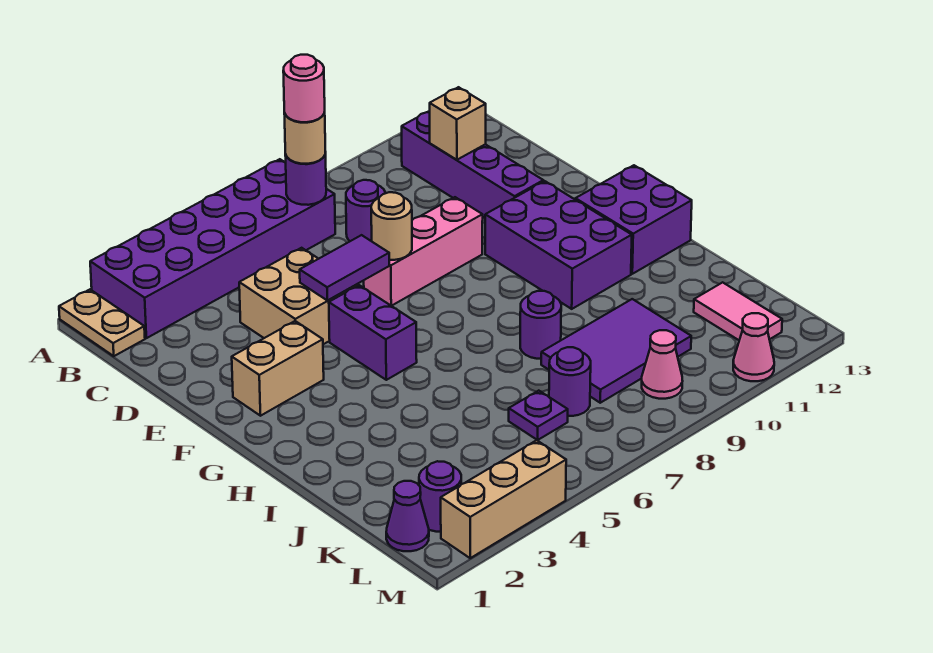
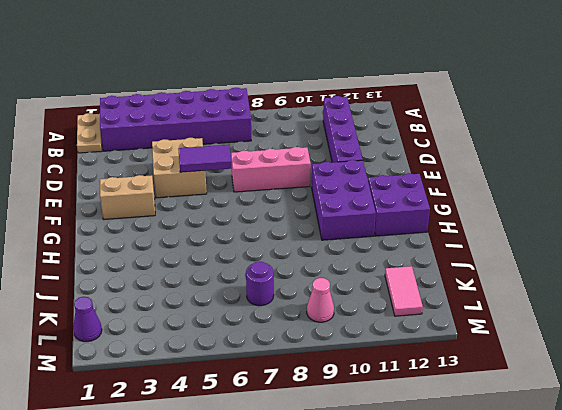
none -> purple 1x1 round brick [346,180,385,241]
none -> purple 1x2 brick [329,285,417,380]
none -> purple 1x1 round brick [520,291,561,359]

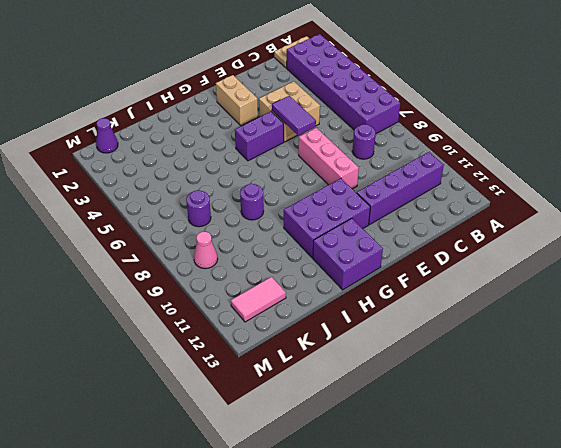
none -> purple 2x3 tile [541,299,691,403]
none -> purple 1x1 plate [509,391,568,440]
none -> purple 1x1 round brick [419,461,461,532]

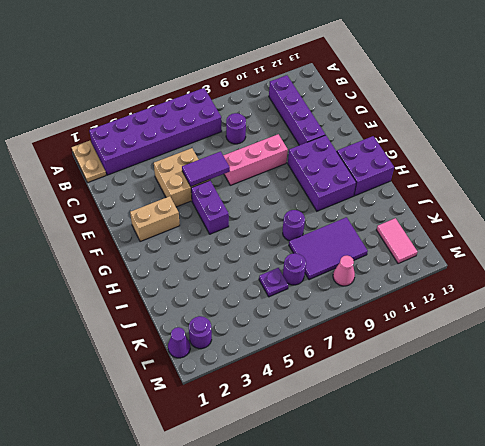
none -> tan 1x3 brick [441,440,566,558]
none -> pink 1x1 cone [733,313,774,381]
none -> purple 1x1 round brick [285,152,326,205]

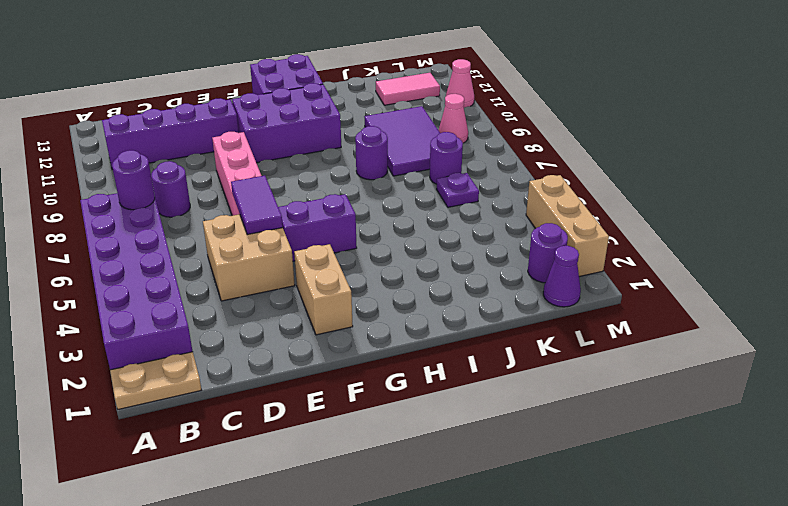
none -> tan 1x1 brick [430,87,486,160]
none -> tan 1x1 round brick [371,192,412,260]
none -> tan 1x1 round brick [284,112,325,164]

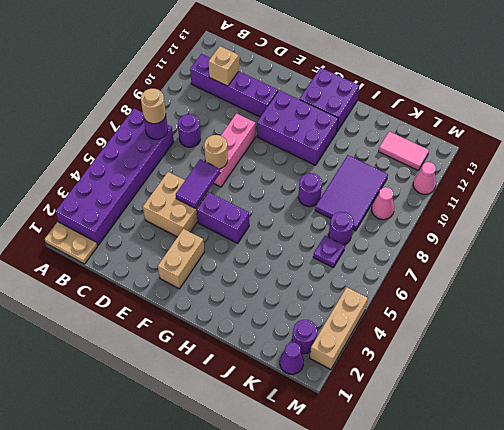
none -> pink 1x1 round brick [283,55,325,122]

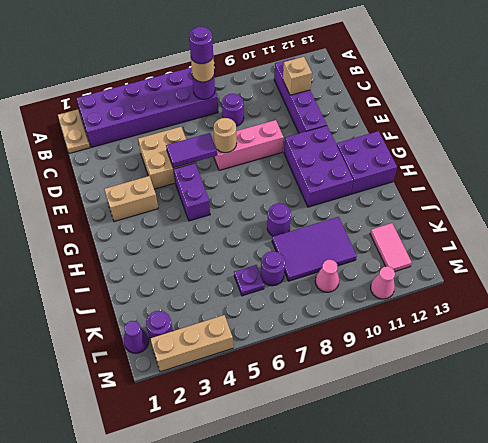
purple 1x1 round brick [189,27,213,64] -> pink 1x1 round brick [283,55,325,122]

